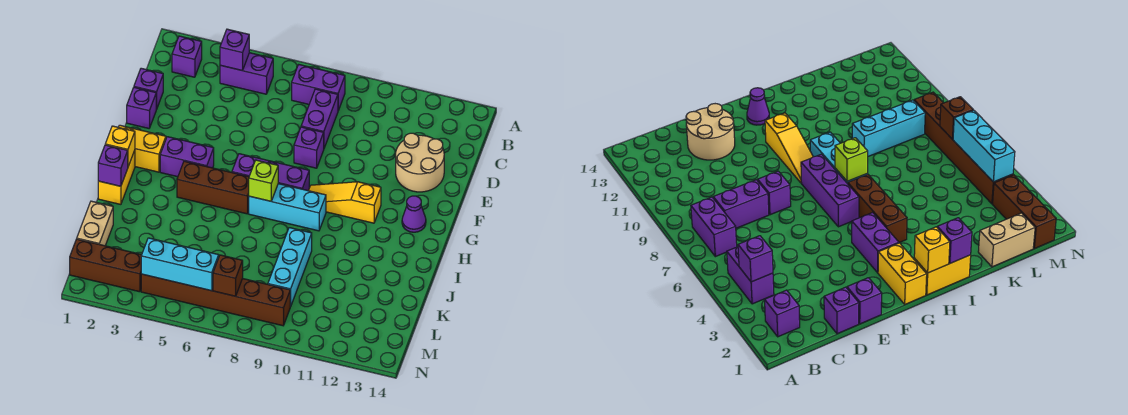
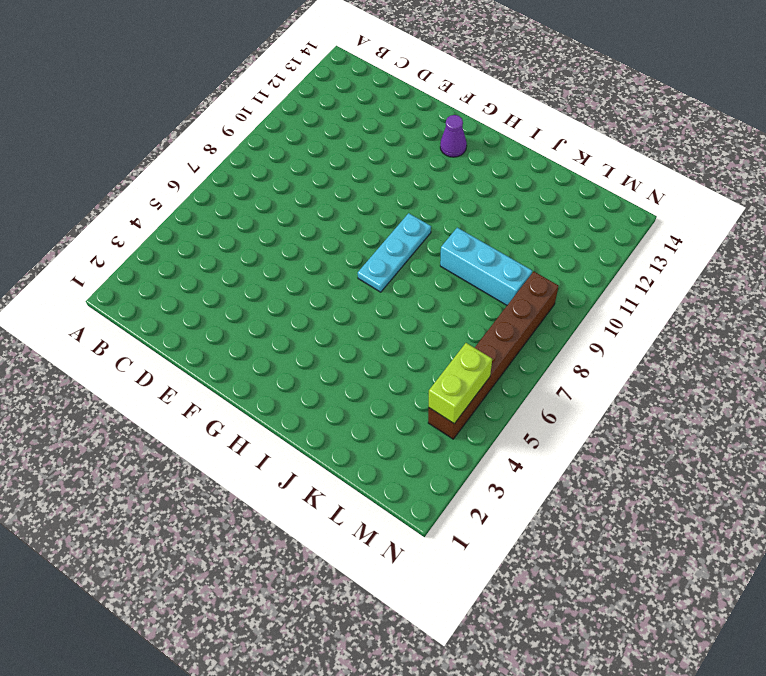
cyan 1x3 plate [358,213,431,292] -> cyan 1x3 brick [249,184,326,231]
lime 1x2 brick [429,343,492,424] -> cyan 1x3 brick [141,238,219,291]
none -> purple 1x1 brick [172,36,202,77]
none -> purple 1x2 brick [220,53,273,94]
none -> purple 1x2 brick [292,65,345,110]

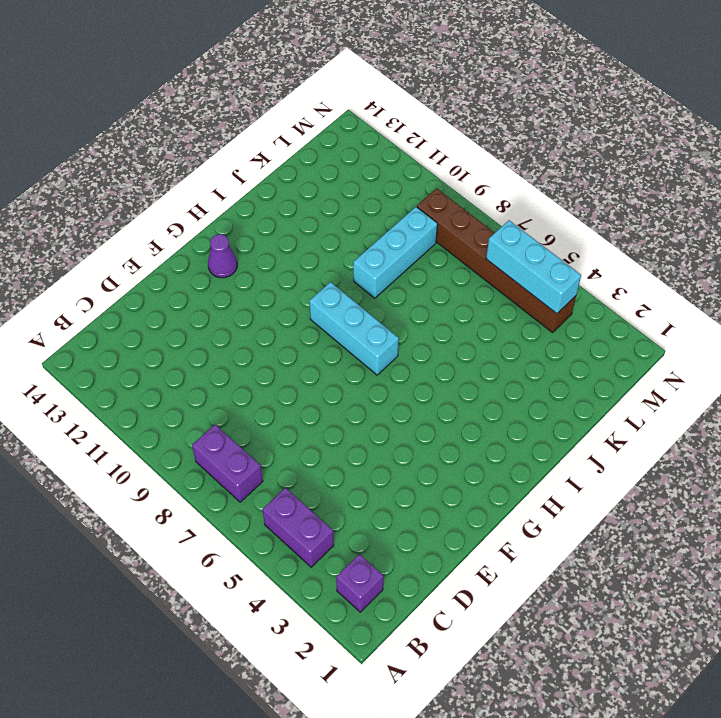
none -> purple 1x2 brick [301,89,338,148]
none -> purple 1x1 brick [134,68,163,109]
none -> tan 2x2 round brick [396,133,444,192]

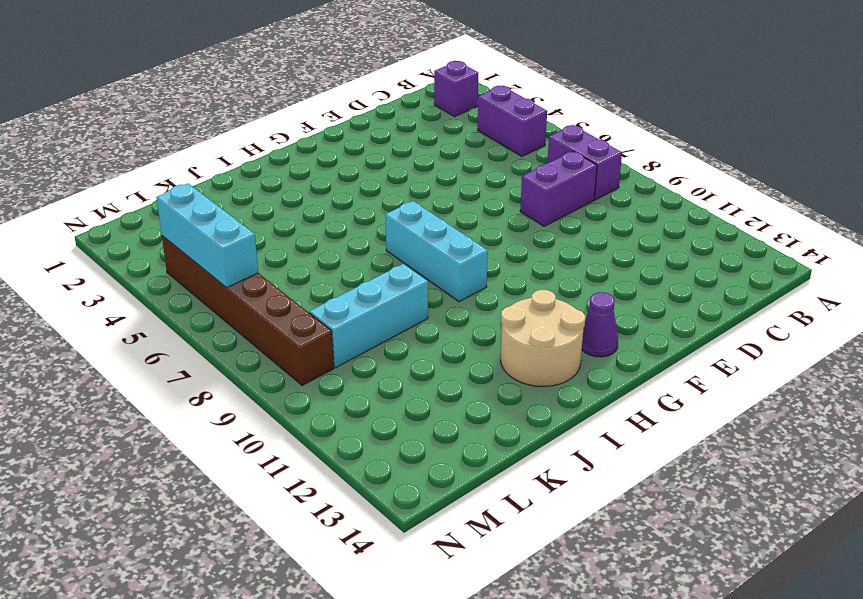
tan 2x2 round brick [501,290,585,386] -> tan 2x2 round brick moved to [396,133,444,192]
none -> purple 1x1 brick [134,68,163,109]
none -> purple 1x1 brick [127,87,156,128]
none -> purple 1x1 brick [294,127,324,168]

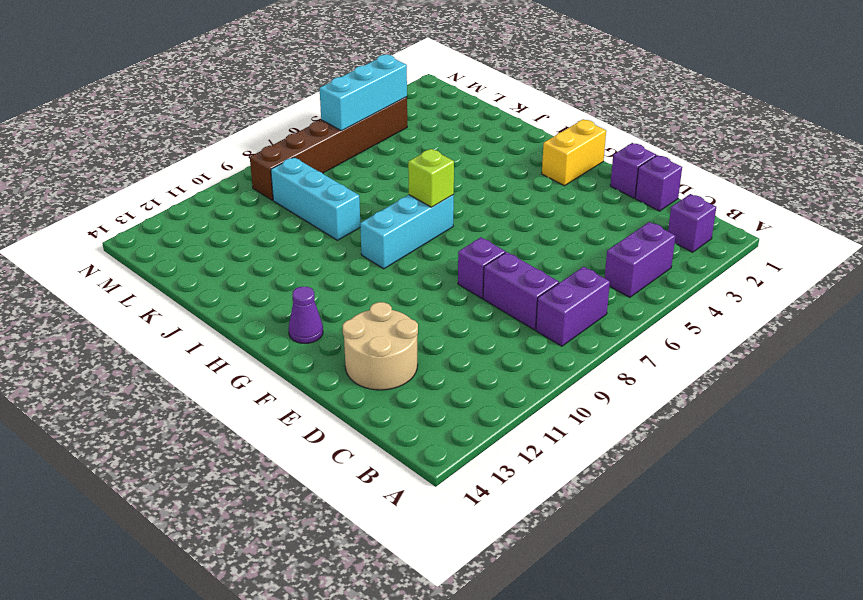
none -> purple 1x2 brick [160,137,214,177]
none -> purple 1x3 brick [232,154,309,191]
none -> yellow 1x3 slope [308,182,381,223]

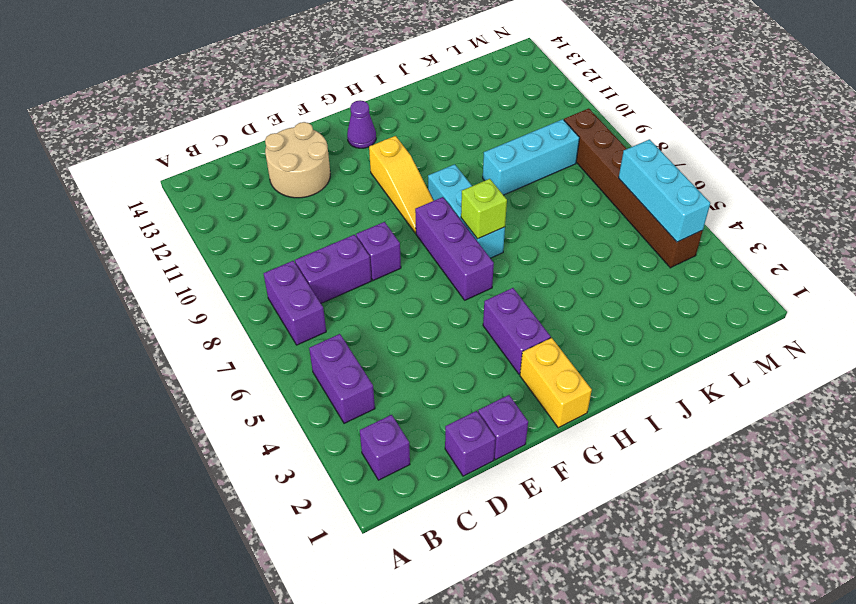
none -> yellow 1x2 brick [98,150,135,204]
none -> brown 1x3 brick [177,161,249,214]
none -> tan 1x2 brick [77,201,113,246]

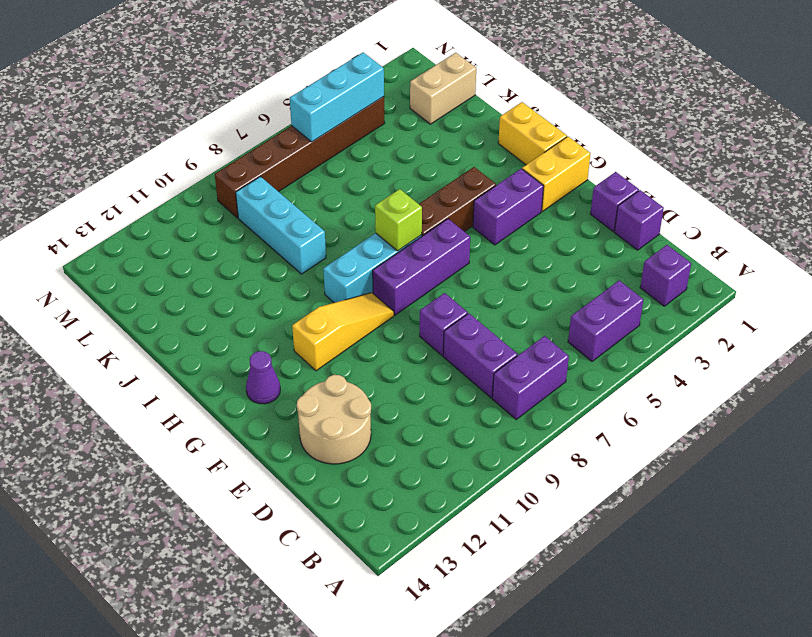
tan 1x2 brick [410,53,476,124] -> tan 1x2 brick turned to [77,201,113,246]
none -> brown 1x3 brick [70,239,142,292]
none -> purple 1x1 brick [220,29,249,71]
none -> yellow 1x1 brick [105,126,135,166]

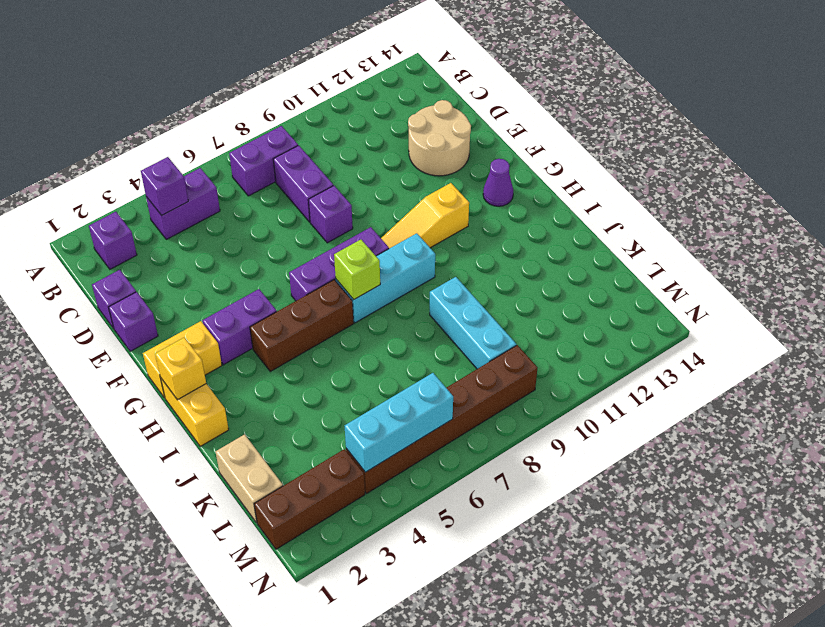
none -> purple 1x1 brick [98,145,128,186]
none -> brown 1x1 brick [213,255,243,296]

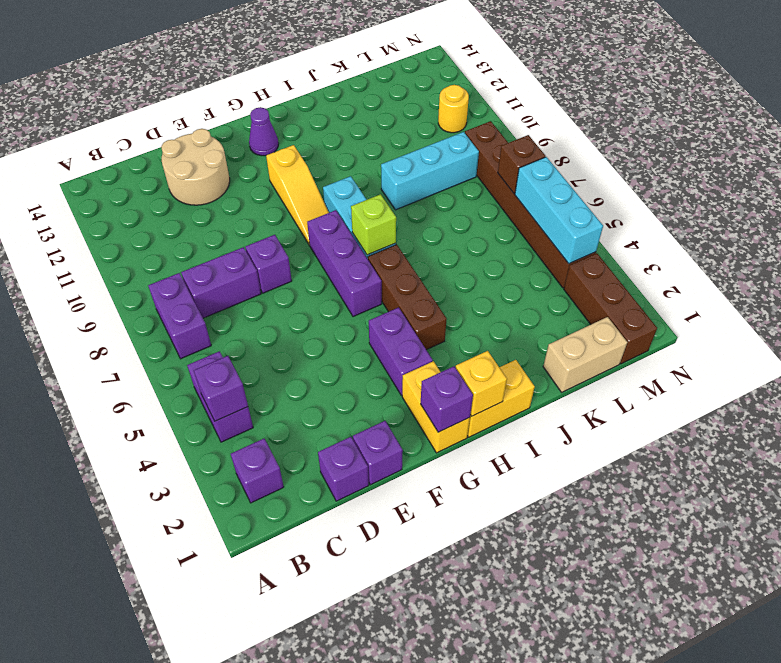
purple 1x1 brick [421,366,473,432] -> purple 1x1 brick moved to [98,145,128,186]
yellow 1x1 round brick [438,85,469,133] -> none

